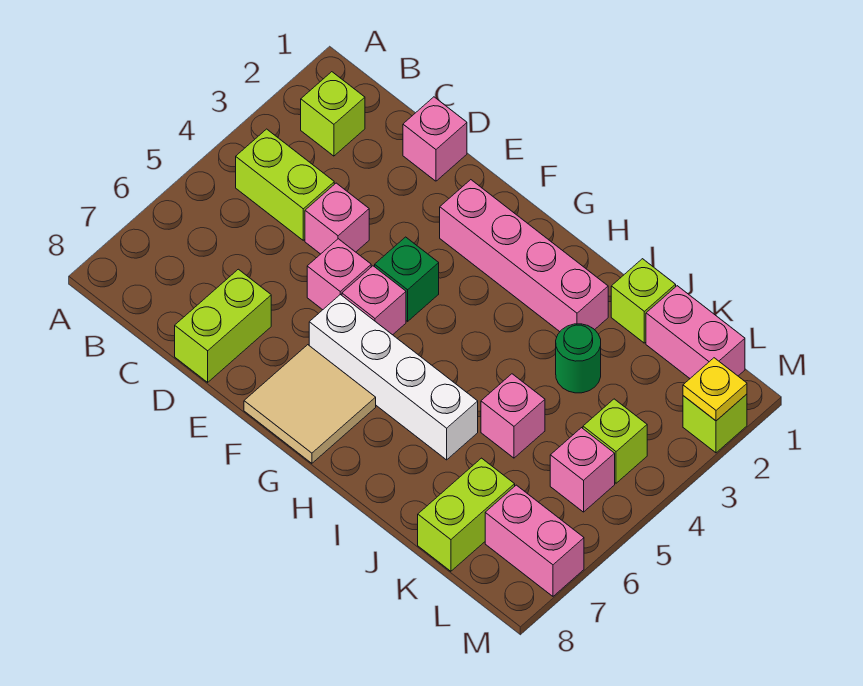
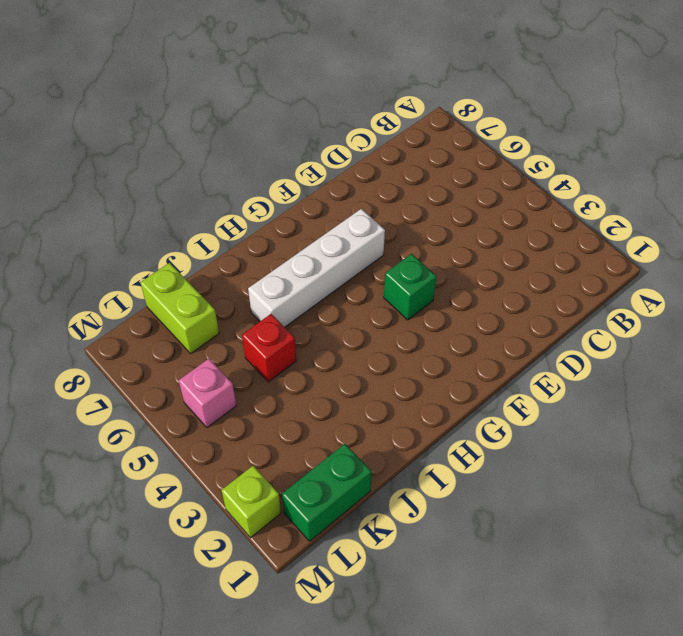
red 1x1 brick [242,314,296,382] -> pink 1x1 brick [481,374,545,458]
green 1x2 brick [282,444,372,541] -> pink 1x2 brick [646,286,745,378]
none -> lime 1x1 brick [301,72,365,156]
none -> lime 1x2 brick [236,129,334,240]
none -> pink 1x1 brick [403,97,467,181]

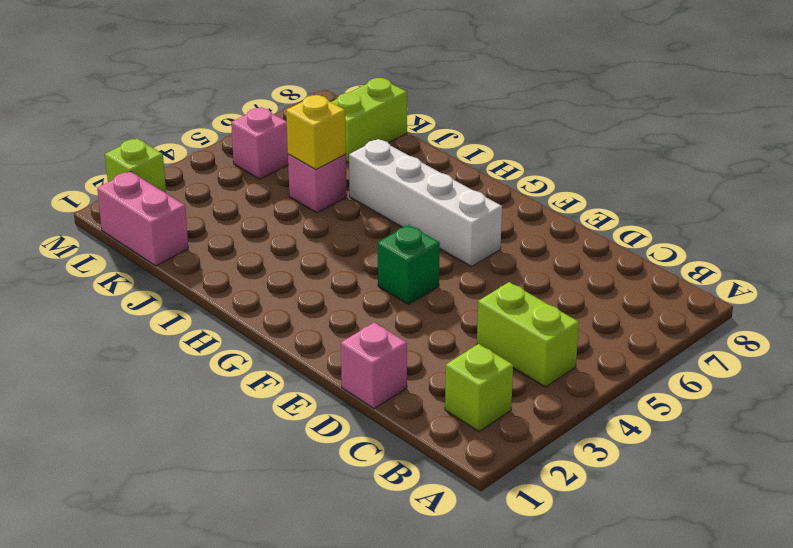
yellow 1x1 brick [286,95,346,170] -> none
none -> pink 1x1 brick [305,183,369,254]
none -> lime 1x2 brick [175,269,271,382]
none -> pink 1x1 brick [307,239,371,310]

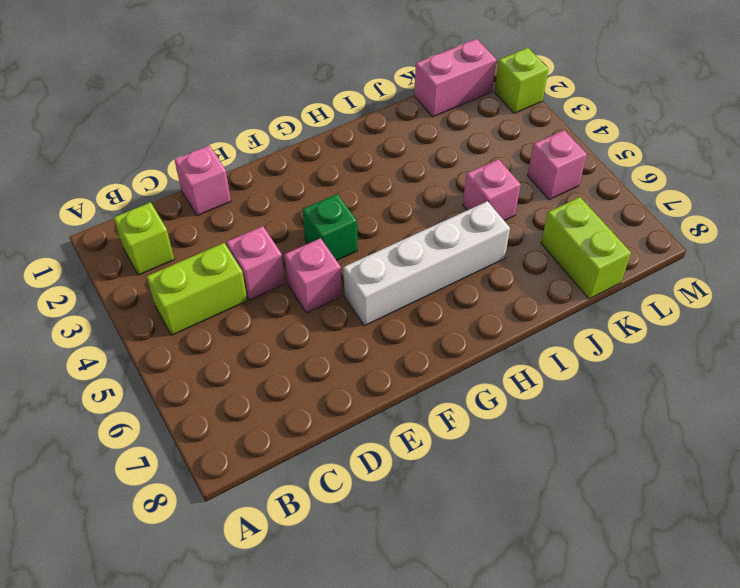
none -> lime 1x2 brick [175,269,271,382]
none -> pink 1x4 brick [440,180,608,332]
none -> pink 1x1 brick [342,266,406,335]

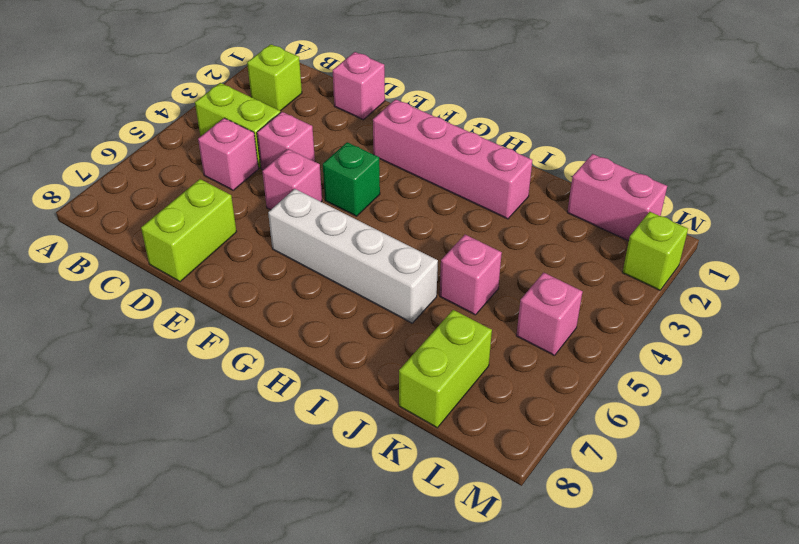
pink 1x1 brick [198,118,258,190] -> pink 1x1 brick moved to [342,266,406,335]
none -> tan 2x2 tile [244,345,376,463]
none -> lime 1x1 brick [611,259,676,343]
none -> green 1x1 round brick [556,324,601,393]

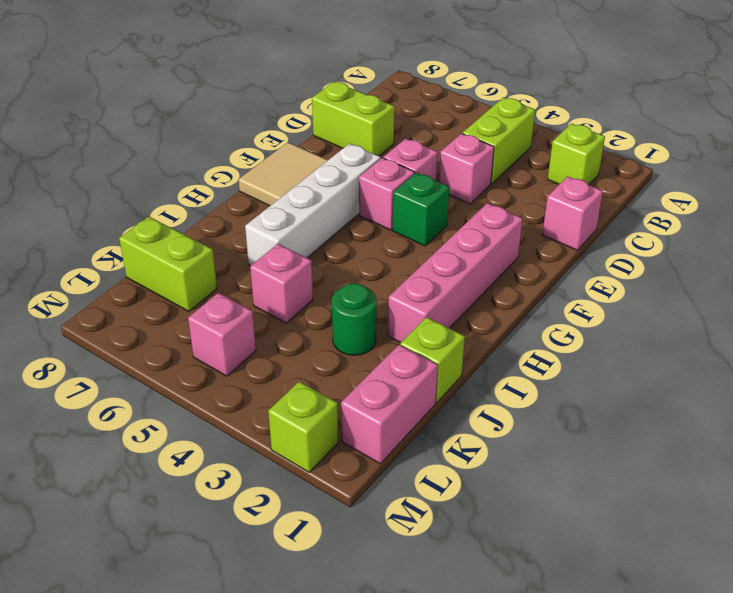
none -> lime 1x1 brick [583,399,647,483]
none -> pink 1x2 brick [485,485,584,596]
none -> yellow 1x1 plate [683,358,747,421]

